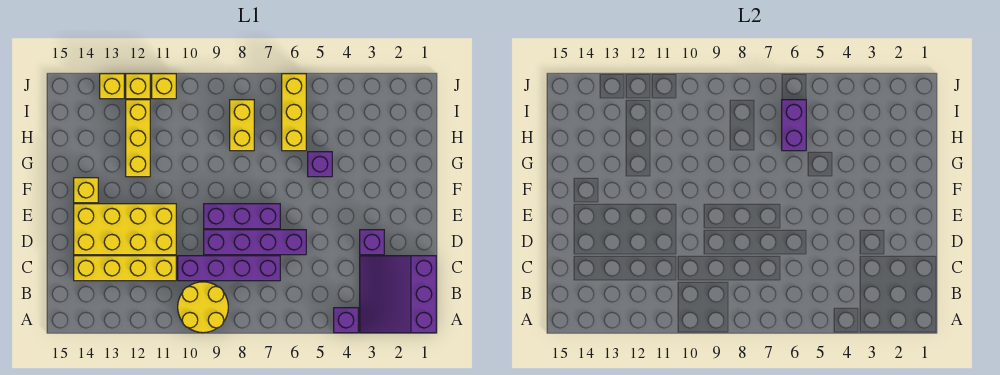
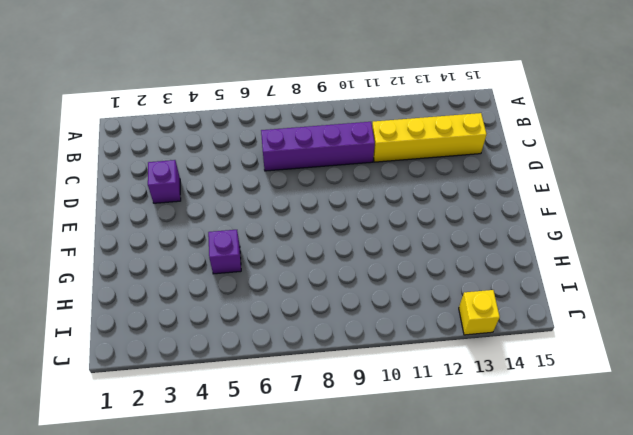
none -> purple 3x3 slope [360,256,436,333]
none -> purple 1x1 brick [334,308,358,333]
none -> yellow 2x2 round brick [178,282,228,333]

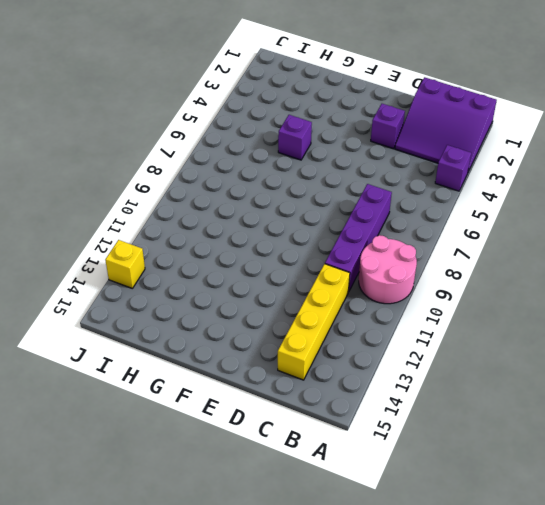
pink 2x2 round brick [359,235,417,304] -> yellow 2x2 round brick [178,282,228,333]
none -> purple 1x4 brick [204,230,306,255]
none -> yellow 2x4 brick [74,204,176,255]
none -> purple 1x3 brick [204,204,280,229]

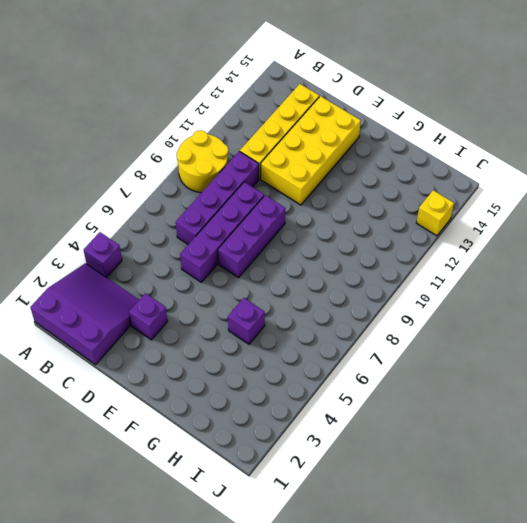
none -> yellow 1x1 brick [74,178,98,203]
none -> yellow 1x3 brick [126,100,150,177]
none -> yellow 1x3 brick [282,74,306,151]

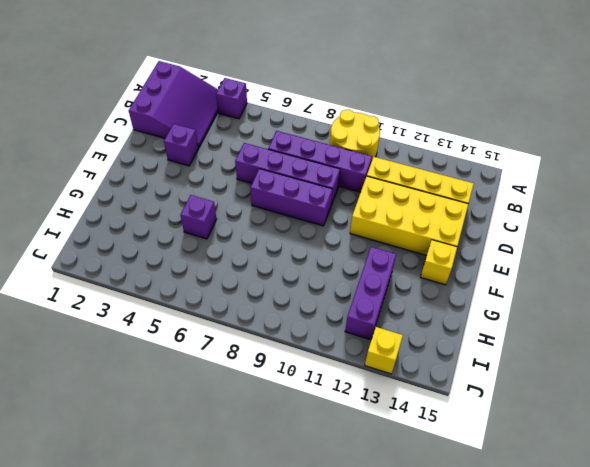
purple 1x3 brick [345,247,396,340] -> yellow 1x3 brick [126,100,150,177]
none -> yellow 1x3 brick [282,74,306,151]
none -> yellow 1x2 brick [230,100,254,151]
none -> yellow 1x1 brick [152,74,176,99]

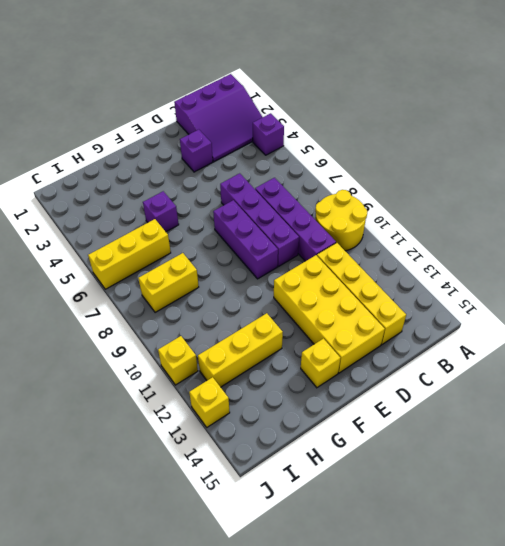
none -> yellow 1x1 brick [126,74,150,99]
none -> purple 1x2 brick [782,100,806,151]

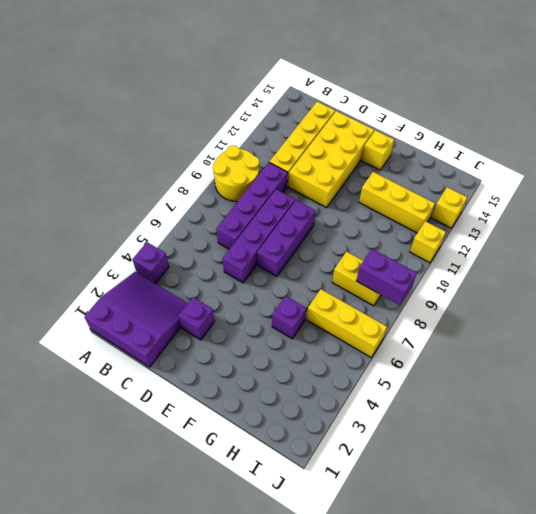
purple 1x2 brick [356,249,417,305] -> purple 1x2 brick moved to [782,100,806,151]
none -> yellow 1x1 brick [126,74,150,99]

